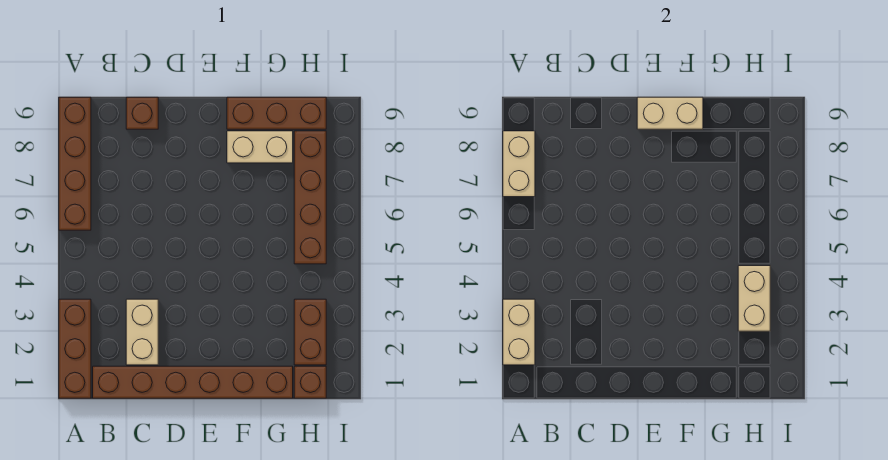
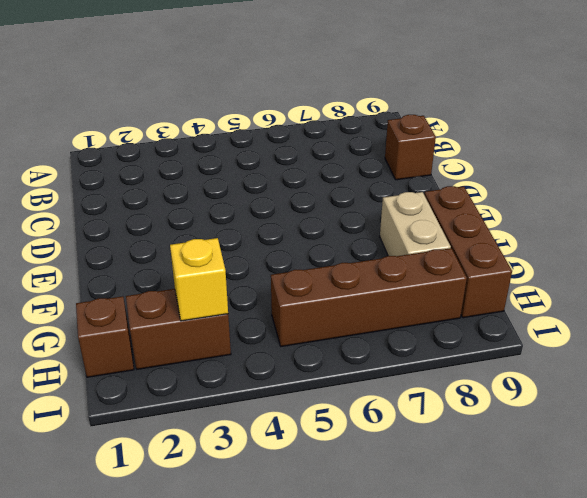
yellow 1x1 brick [170,238,228,321] -> tan 1x2 brick [738,266,770,331]
none -> brown 1x3 brick [59,299,91,398]
none -> brown 1x4 brick [59,97,91,230]
none -> brown 1x6 brick [93,366,293,398]

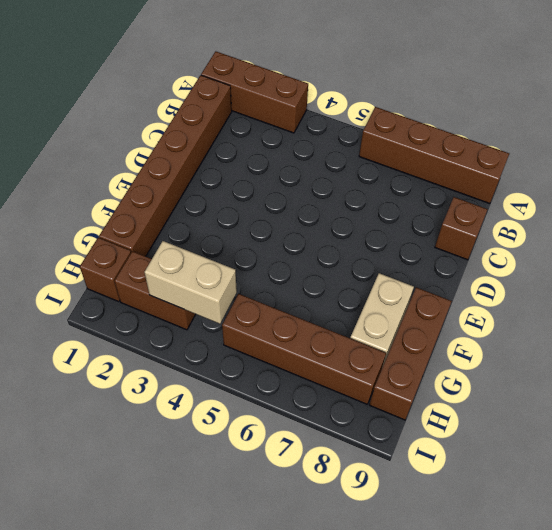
none -> tan 1x2 brick [126,299,158,365]
none -> tan 1x2 brick [503,299,535,365]
none -> tan 1x2 brick [503,131,535,197]

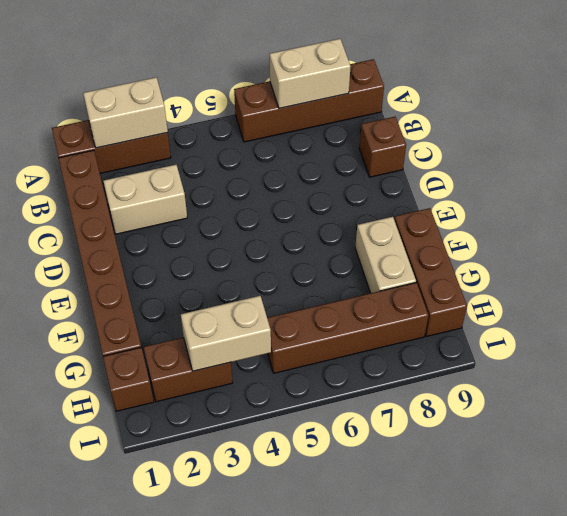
none -> tan 1x2 brick [637,97,703,129]

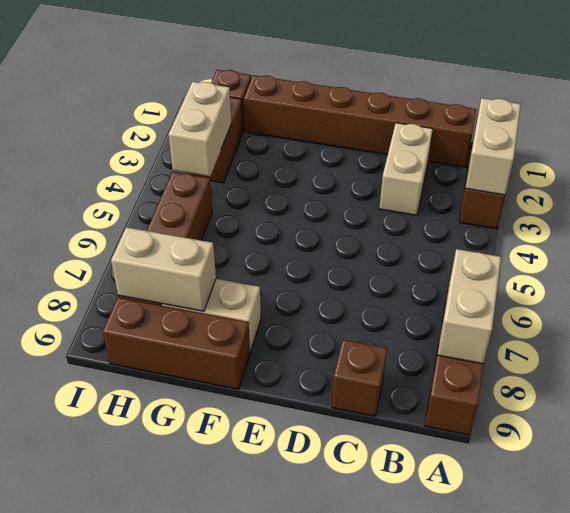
tan 1x2 brick [111,227,216,311] -> tan 1x2 brick moved to [637,97,703,129]

